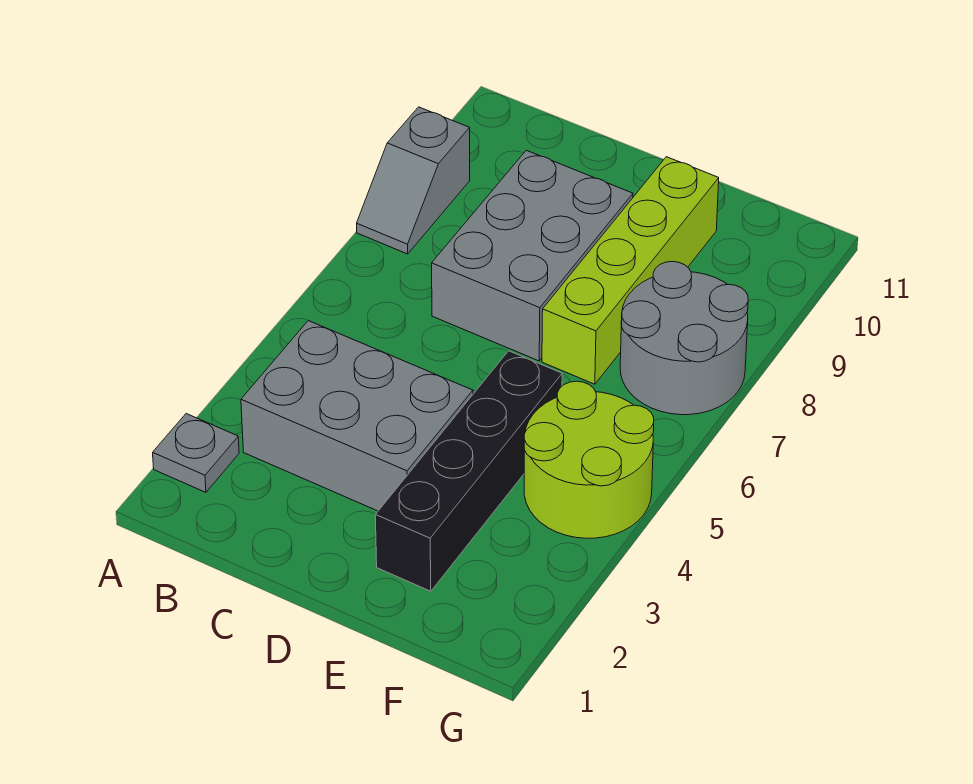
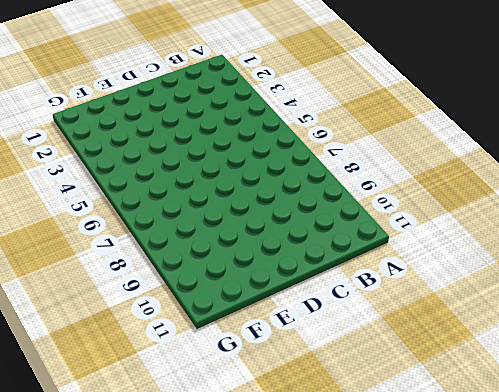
none -> grey 1x1 plate [153,414,239,492]
none -> grey 1x2 slope [357,107,470,254]

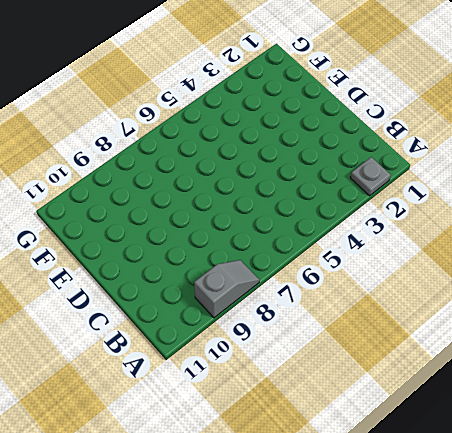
none -> grey 2x3 brick [241,321,473,511]
none -> grey 2x3 brick [432,150,633,361]

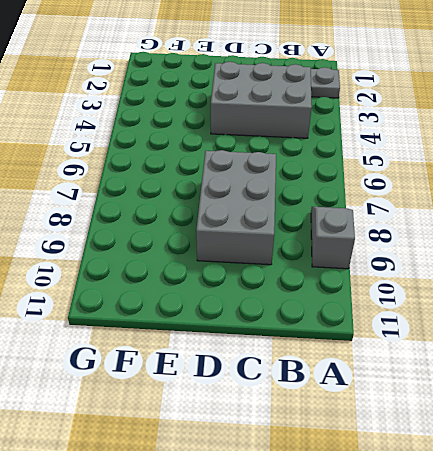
none -> black 1x4 brick [375,351,562,591]
none -> lime 1x4 brick [542,157,719,384]

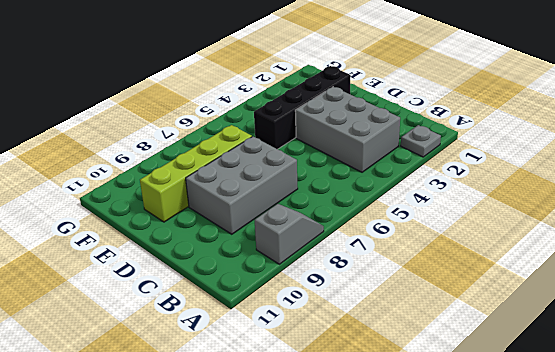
none -> lime 2x2 round brick [524,381,654,538]
none -> grey 2x2 round brick [620,262,748,415]

